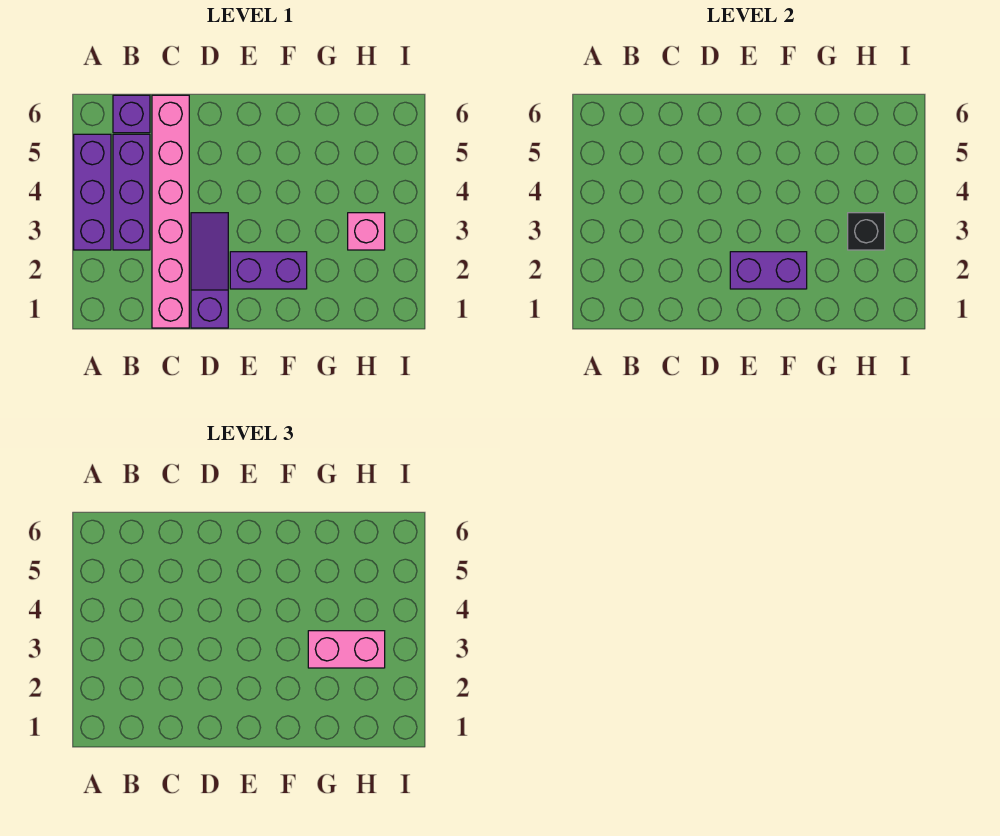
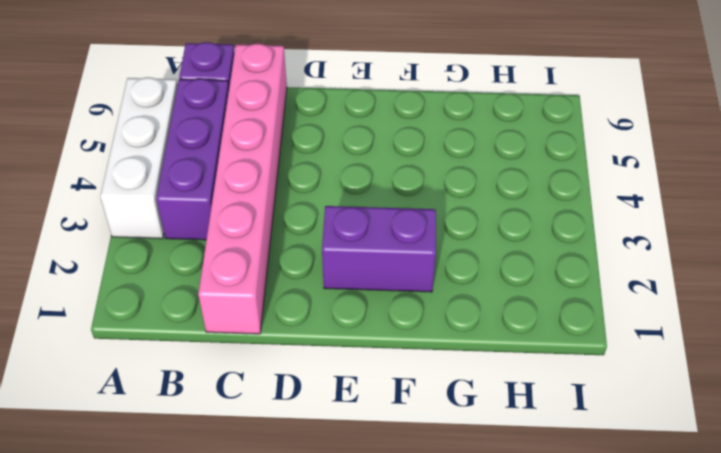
white 1x3 brick [100,77,178,239] -> purple 1x3 brick [74,134,111,250]
none -> purple 1x3 slope [191,213,228,328]
none -> pink 1x1 brick [348,213,385,250]

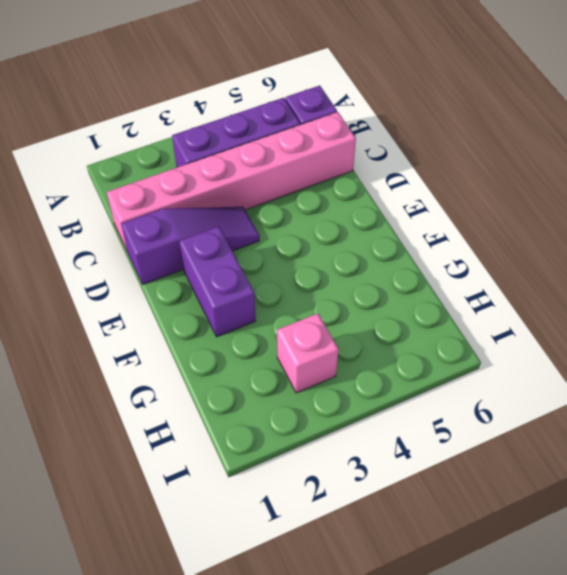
none -> purple 1x3 brick [74,134,111,250]
none -> purple 1x2 brick [730,252,807,289]

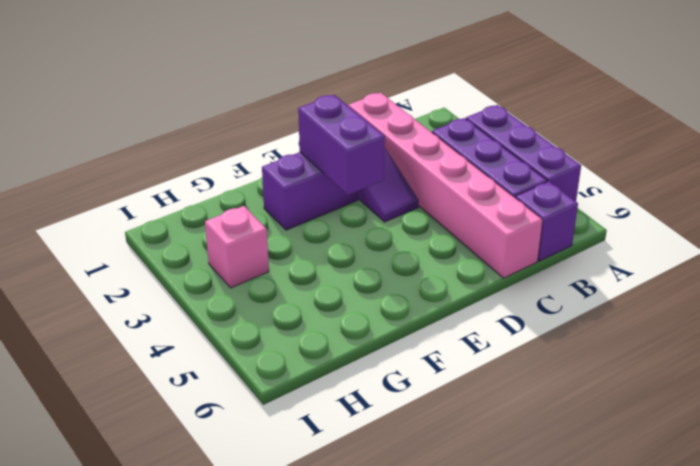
purple 1x2 brick [298,95,385,195] -> purple 1x2 brick turned to [730,252,807,289]
none -> black 1x1 brick [848,213,885,250]
none -> pink 1x2 brick [308,631,385,668]

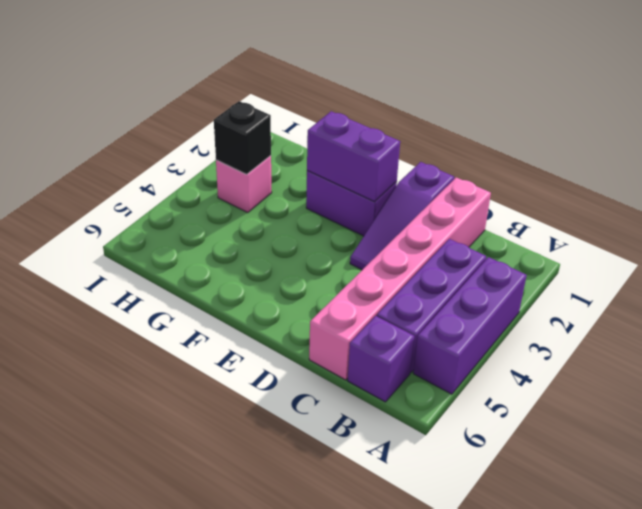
none -> pink 1x2 brick [308,631,385,668]

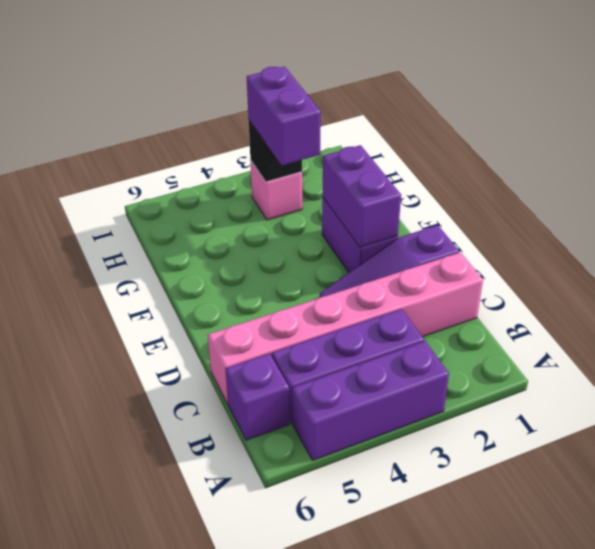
purple 1x2 brick [247,67,321,165] -> pink 1x2 brick [308,631,385,668]

